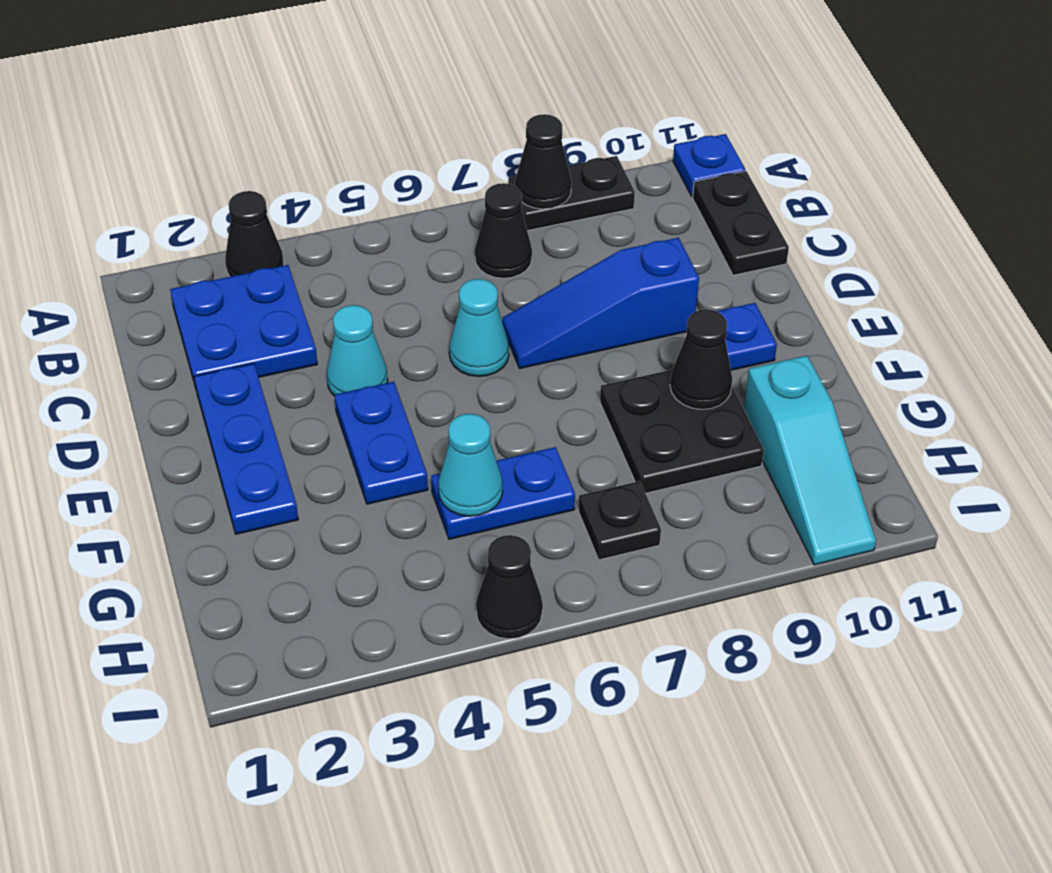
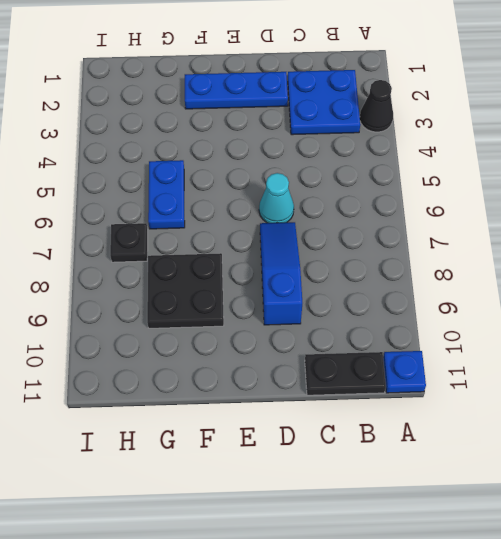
none -> black 1x2 plate [508,156,635,231]
none -> black 1x1 cone [475,183,532,278]
none -> cyan 1x1 cone [327,305,388,396]

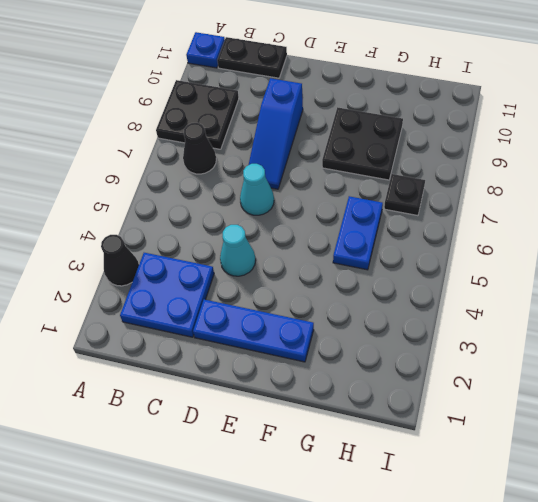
black 2x2 plate [156,80,239,149] -> black 1x2 plate [508,156,635,231]
none -> blue 1x2 plate [335,382,428,504]
none -> blue 1x1 plate [716,303,777,370]
none -> cyan 1x3 slope [744,356,876,565]

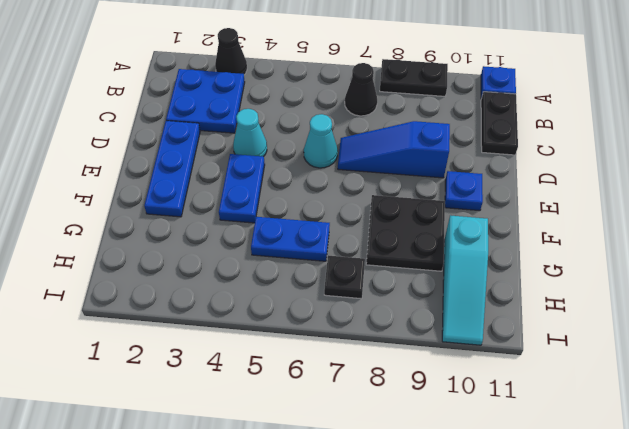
none -> black 1x1 cone [476,535,543,639]
none -> black 1x1 cone [515,114,572,209]
none -> black 1x1 cone [670,309,732,409]

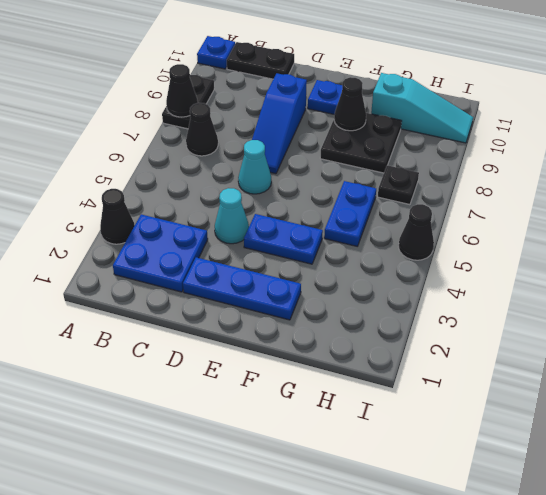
none -> cyan 1x1 cone [438,414,503,516]

